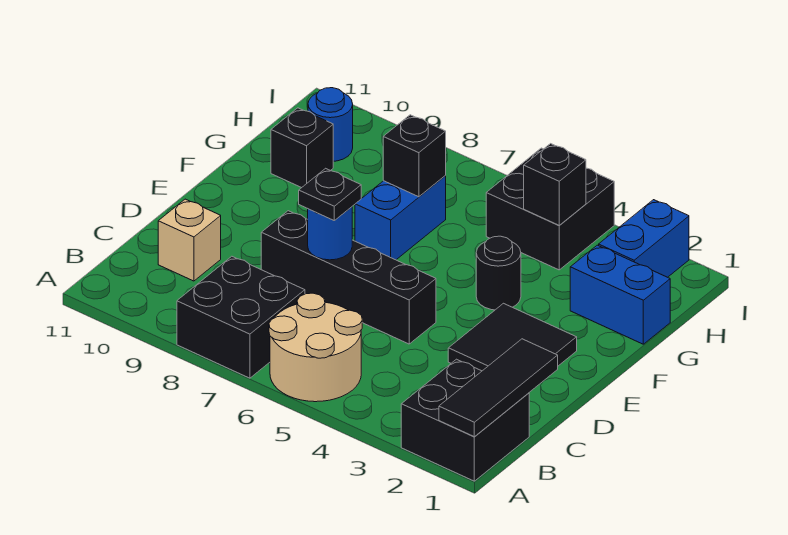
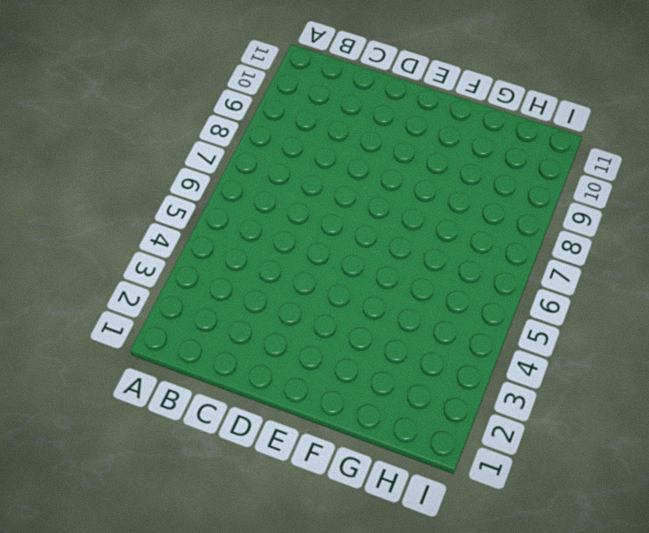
none -> black 2x2 brick [401,359,529,481]
none -> tan 2x2 round brick [269,293,362,402]
none -> black 2x2 brick [177,256,305,378]

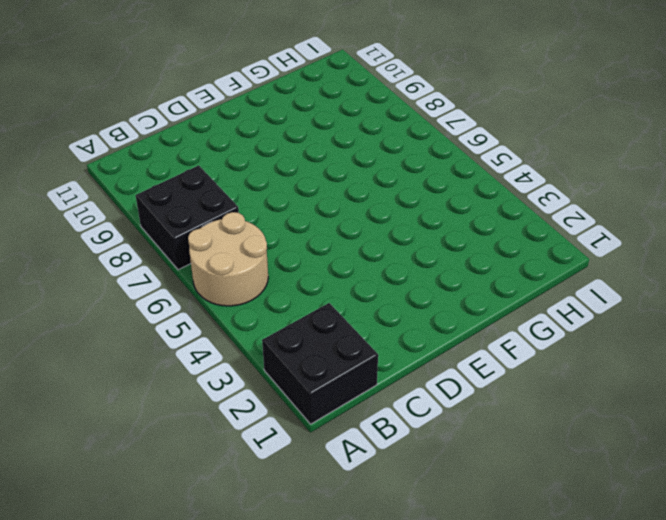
none -> tan 1x1 brick [158,199,221,281]
none -> black 2x2 tile [448,303,577,371]
none -> black 1x4 brick [261,211,436,344]

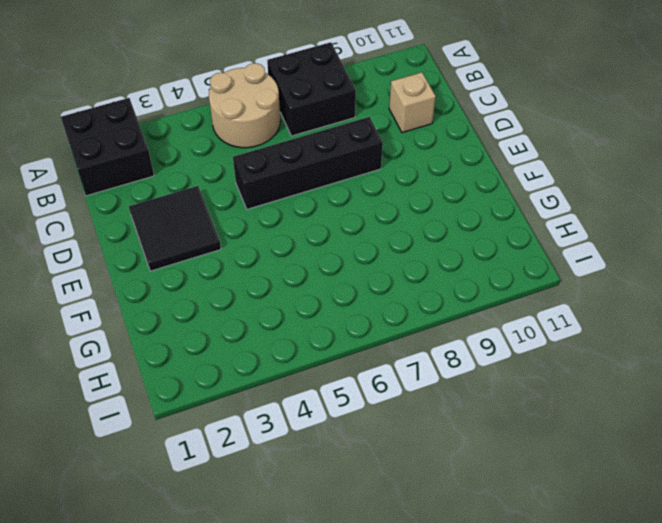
none -> black 1x1 round brick [476,236,521,310]
none -> blue 1x2 brick [355,176,446,260]
none -> blue 1x2 brick [570,245,670,344]

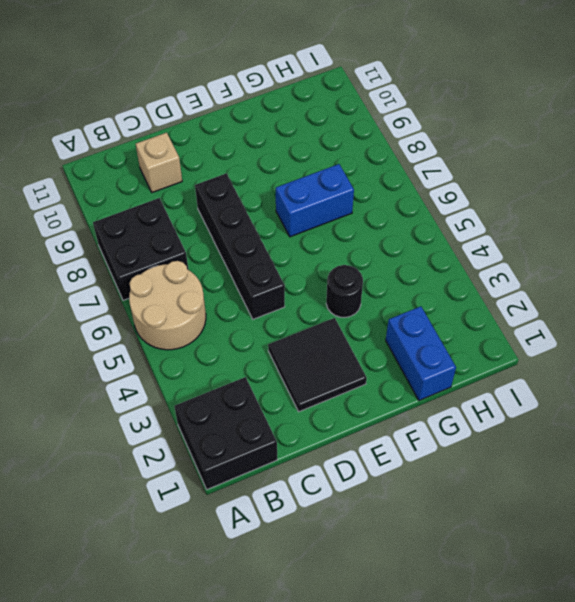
none -> black 1x1 brick [271,108,333,188]
none -> blue 1x2 brick [599,200,689,277]
none -> black 2x2 brick [486,148,614,270]

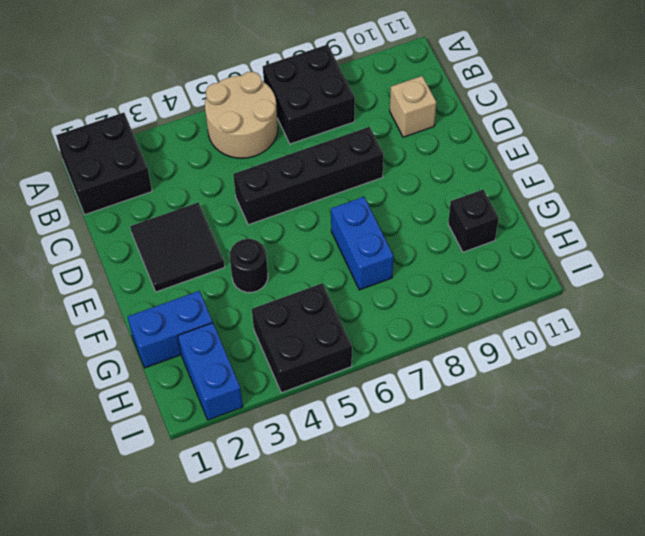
none -> blue 1x1 round brick [308,88,353,161]
none -> black 1x3 tile [439,339,558,437]
none -> blue 1x1 round brick [308,207,352,260]

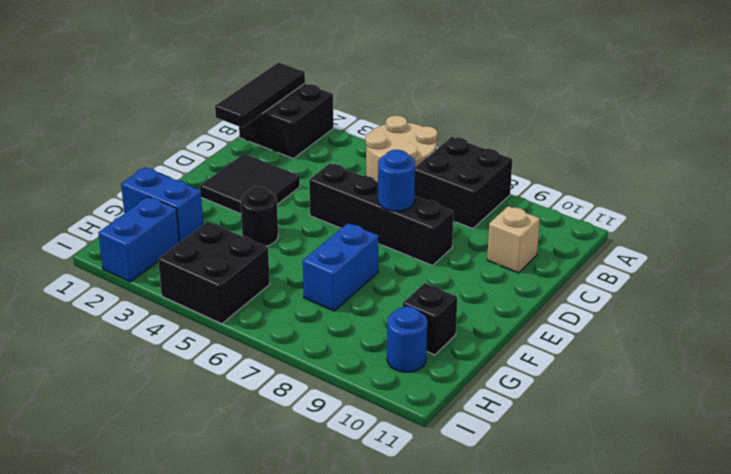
none -> black 1x1 brick [383,115,446,197]
none -> black 1x1 brick [524,144,586,225]
none -> black 1x1 plate [299,168,361,220]

